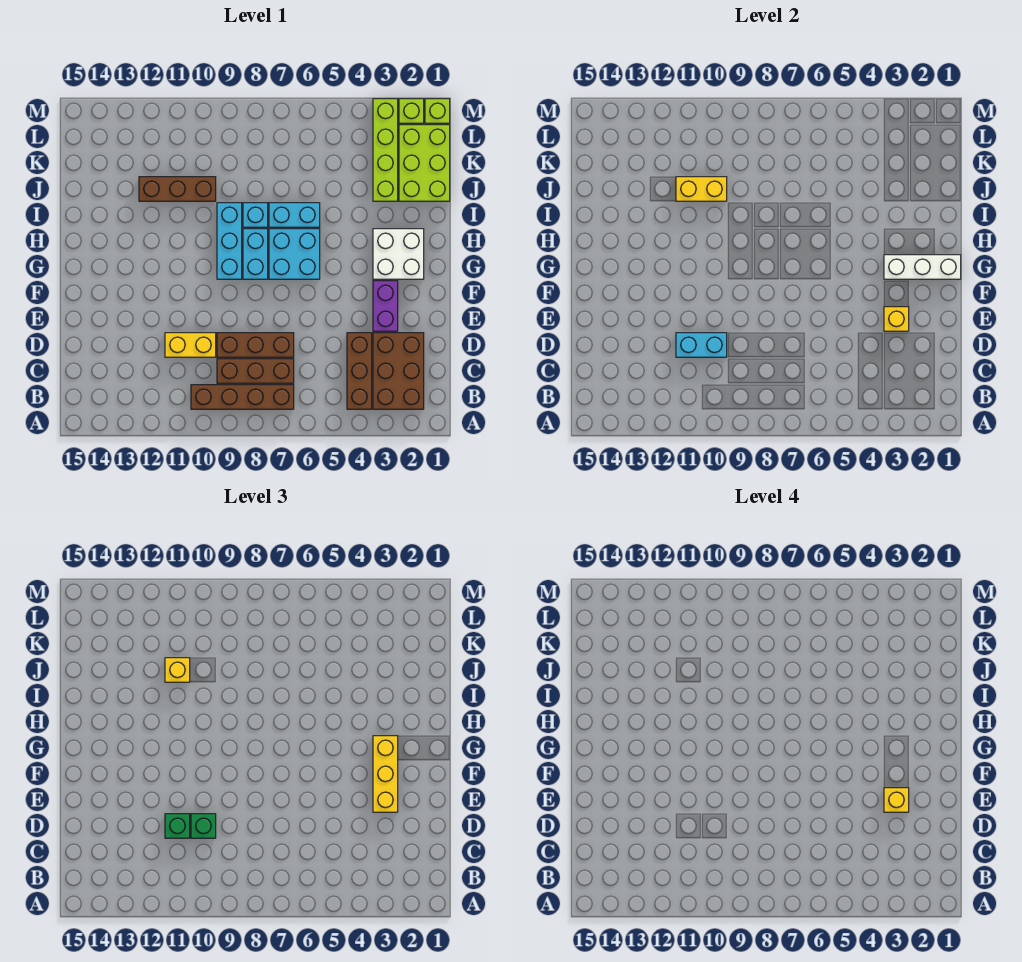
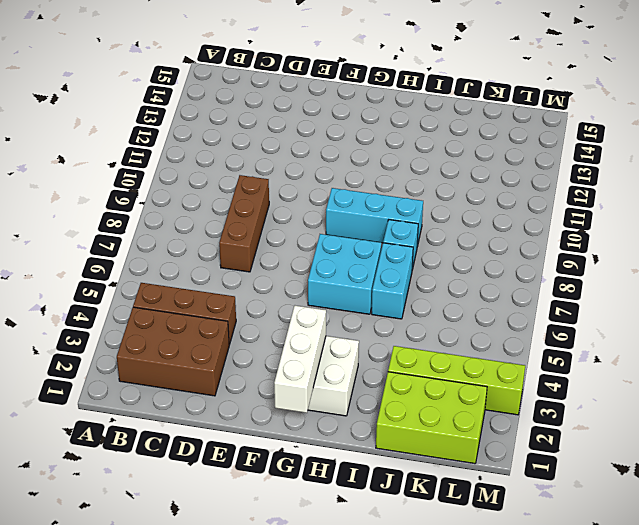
none -> brown 1x4 brick [191,385,294,409]
none -> brown 1x3 brick [217,359,294,383]
none -> yellow 1x2 brick [165,333,216,357]

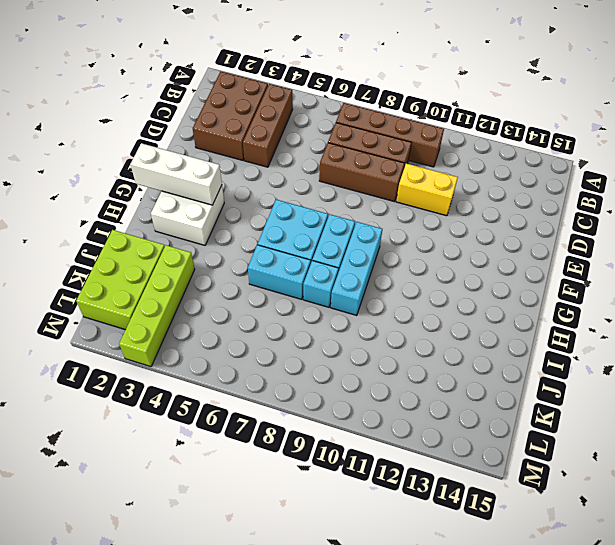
none -> purple 1x2 brick [373,281,398,331]
none -> brown 1x3 brick [139,177,216,201]
none -> lime 1x1 brick [425,99,450,123]

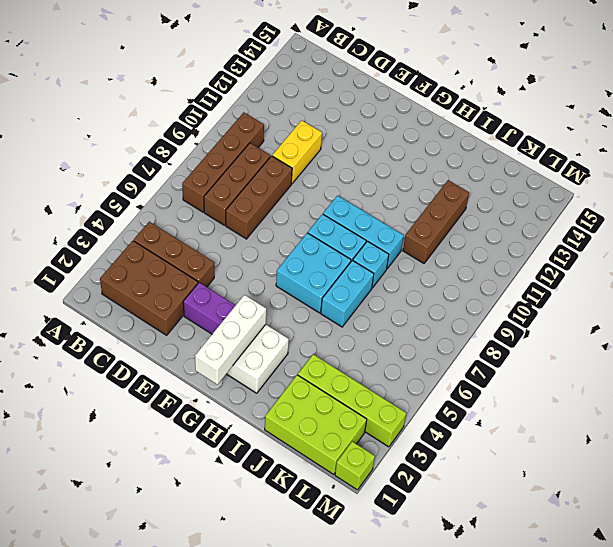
none -> lime 1x1 brick [399,99,424,123]
none -> cyan 1x2 brick [676,333,727,357]
none -> yellow 1x1 brick [884,307,909,331]

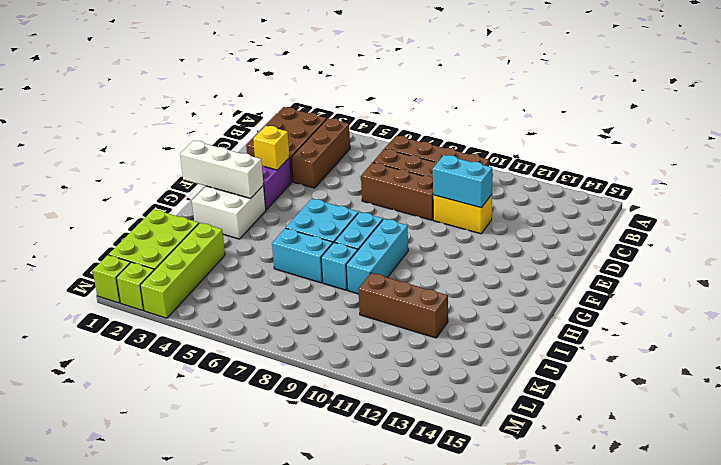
none -> yellow 1x2 brick [676,177,727,201]
none -> green 1x1 brick [191,814,216,838]
none -> green 1x1 brick [165,814,190,838]

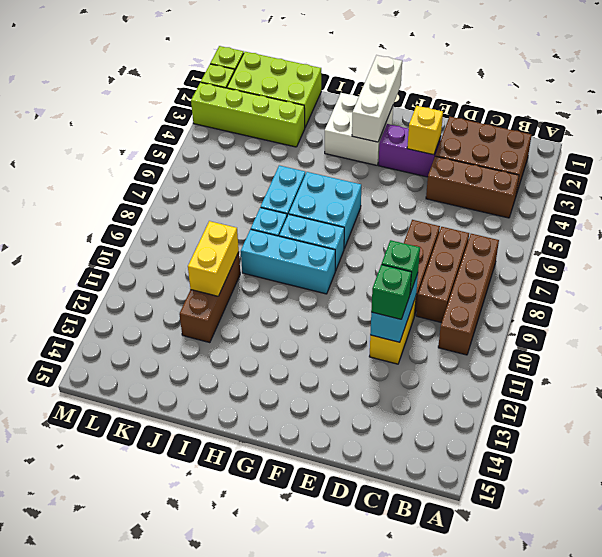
none -> yellow 1x3 brick [373,736,398,812]
none -> yellow 1x1 brick [165,658,190,682]
none -> yellow 1x1 brick [884,788,909,812]

